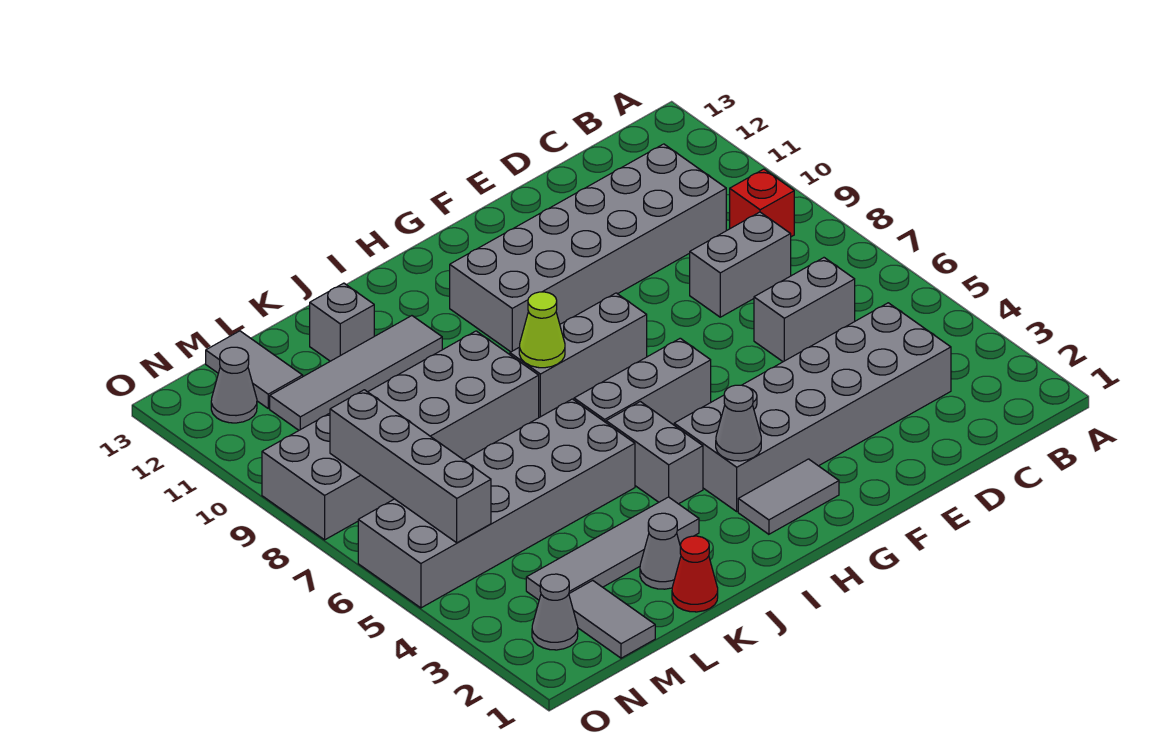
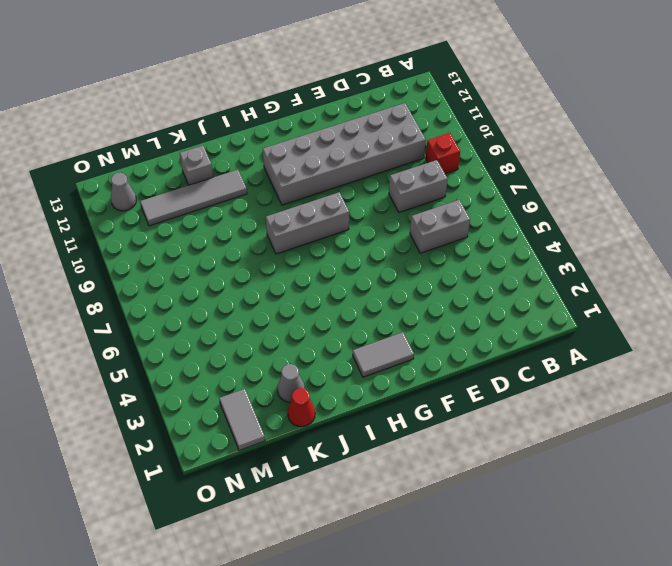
none -> grey 2x6 brick [674,303,951,511]
none -> grey 1x3 brick [574,338,711,425]
none -> grey 1x2 brick [606,402,703,504]

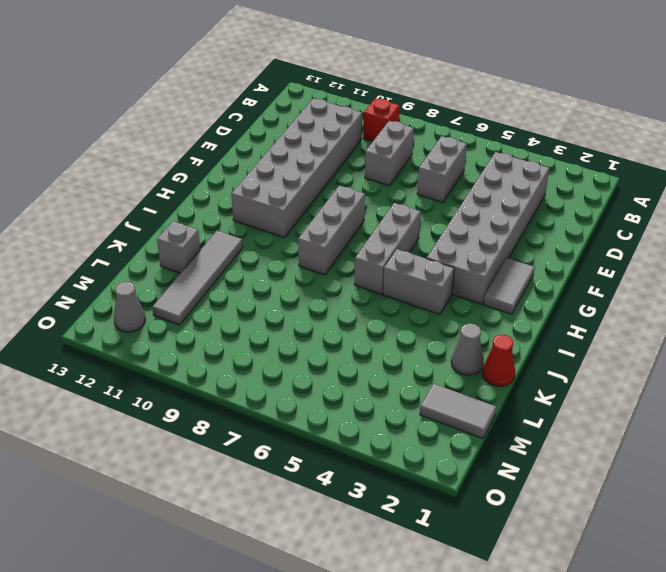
none -> grey 1x4 tile [526,497,699,600]
none -> grey 2x6 brick [358,399,635,608]
none -> grey 2x6 brick [262,331,539,540]

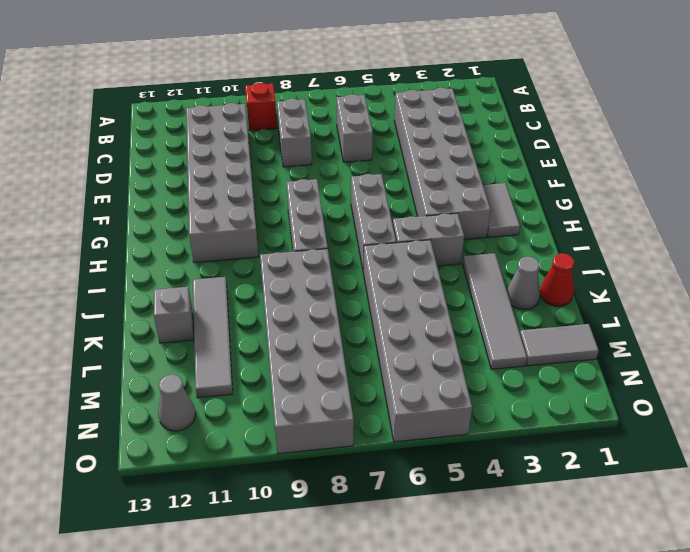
none -> grey 1x2 tile [206,331,303,408]
none -> grey 1x1 cone [532,574,578,650]
none -> grey 1x1 cone [716,385,761,461]

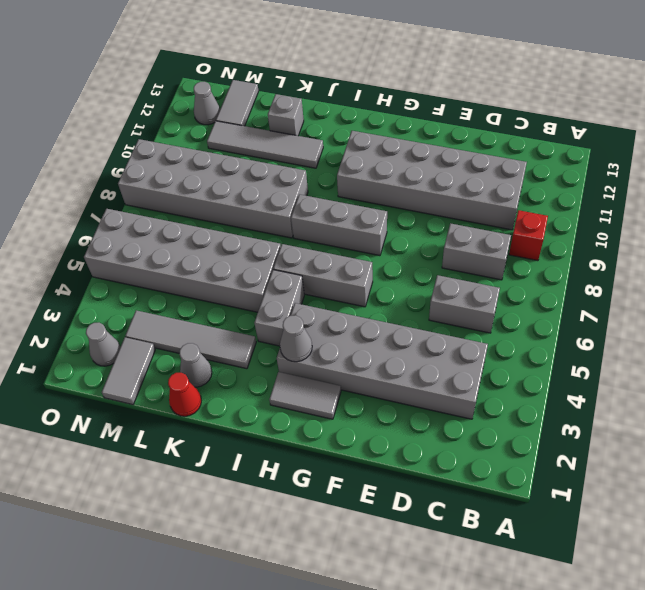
none -> lime 1x1 cone [519,292,565,368]
none -> grey 1x4 brick [330,390,491,543]

